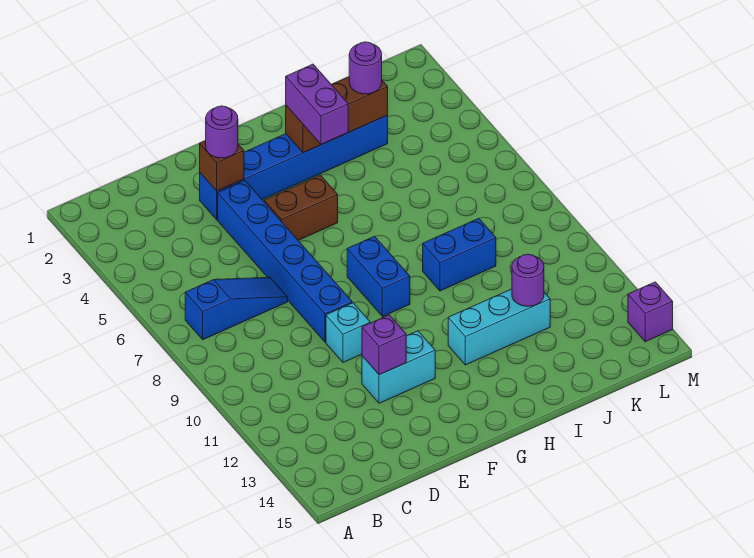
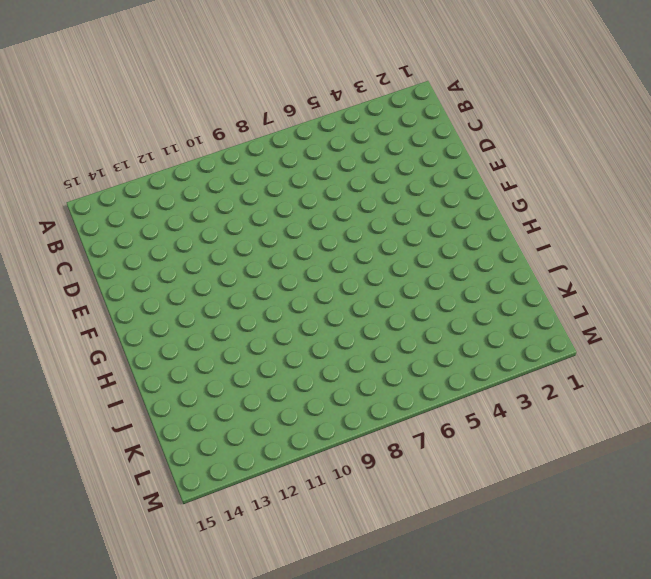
none -> blue 1x3 slope [185,277,288,340]
none -> blue 1x6 brick [200,115,388,220]
none -> blue 1x6 brick [218,180,352,342]

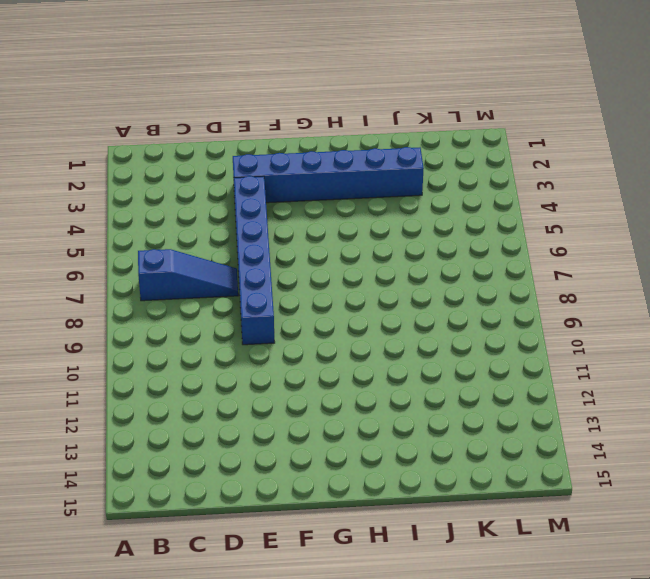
none -> cyan 1x1 brick [326,303,370,363]
none -> cyan 1x2 brick [362,331,435,403]
none -> brown 1x2 brick [264,175,338,240]

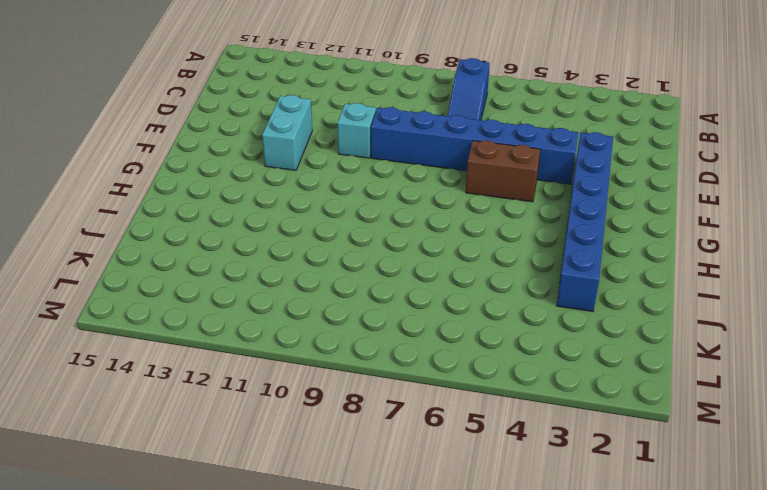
brown 1x2 brick [466,140,540,202] -> brown 1x2 brick turned to [264,175,338,240]
none -> blue 1x2 brick [347,236,410,317]
none -> cyan 1x3 brick [448,289,550,365]
none -> blue 1x2 brick [423,218,496,291]

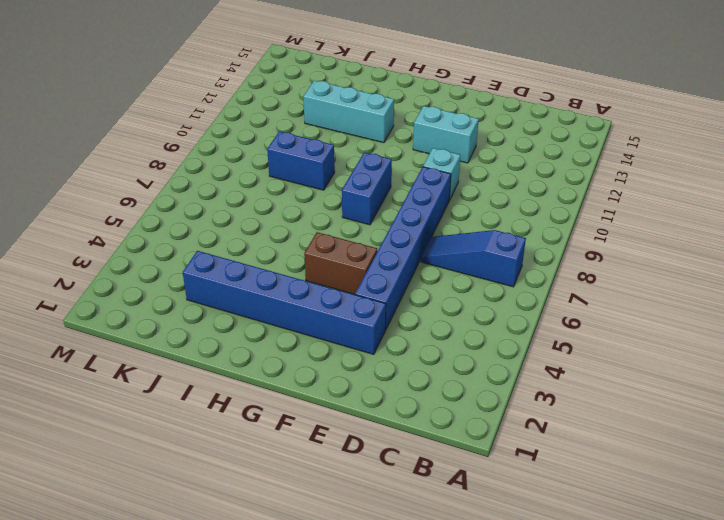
none -> purple 1x1 brick [628,282,673,342]
none -> brown 1x1 brick [200,141,244,191]
none -> purple 1x1 brick [362,315,406,375]

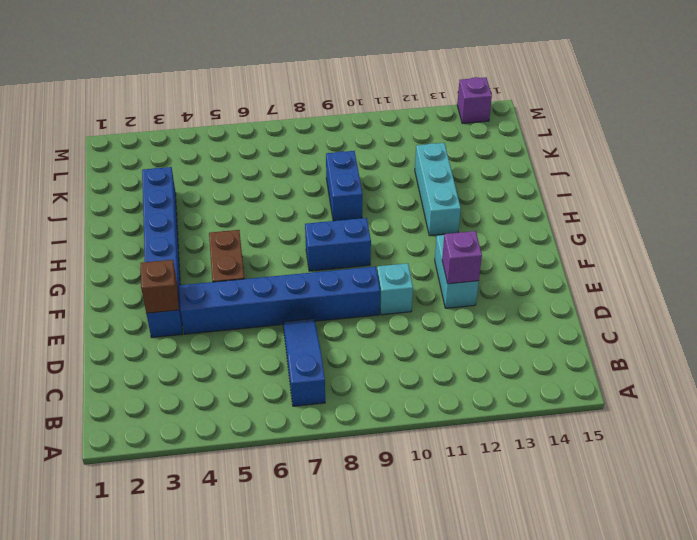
none -> brown 1x3 brick [286,77,388,153]
none -> purple 1x1 round brick [512,254,544,306]
none -> purple 1x1 round brick [206,106,238,158]

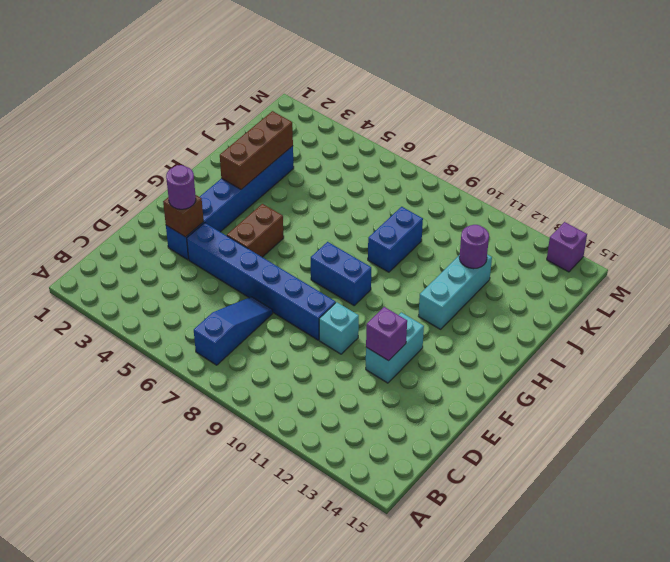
none -> purple 1x2 brick [286,64,348,144]
none -> purple 1x1 round brick [349,42,382,94]

